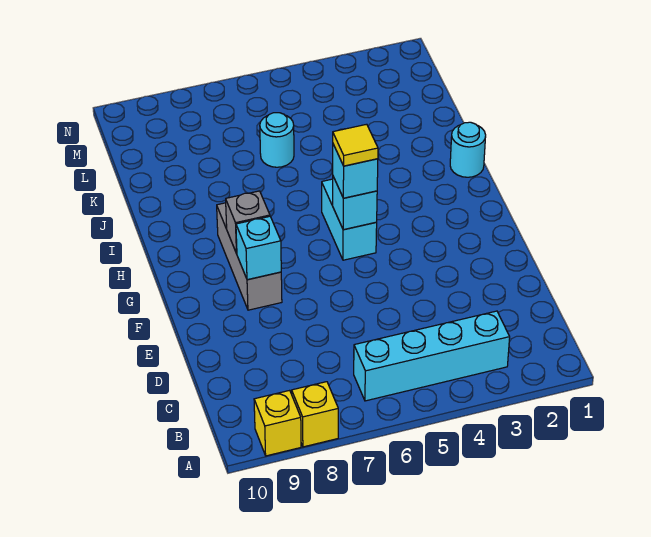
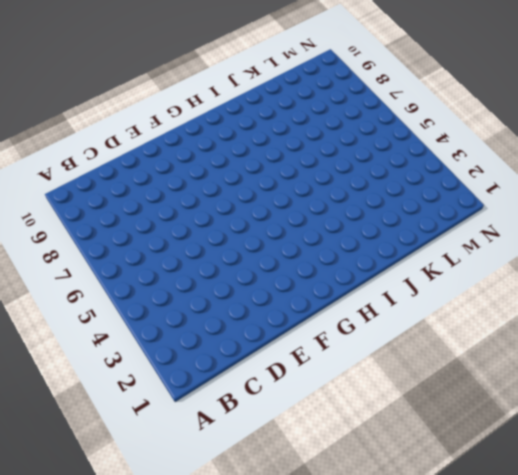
none -> yellow 1x1 brick [292,382,338,447]
none -> yellow 1x1 brick [254,390,301,456]
none -> cyan 1x4 brick [354,311,510,401]

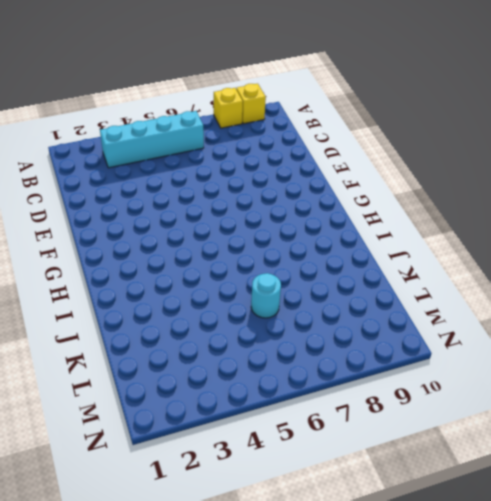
none -> grey 1x3 brick [217,203,282,310]
none -> cyan 1x2 brick [322,179,377,260]
none -> cyan 1x1 round brick [450,122,486,177]

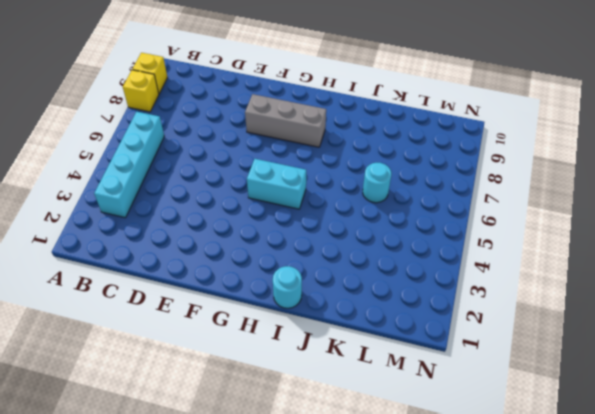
none -> cyan 1x1 brick [236,216,281,280]
none -> cyan 1x1 brick [333,177,377,230]
none -> grey 1x1 brick [226,191,270,253]

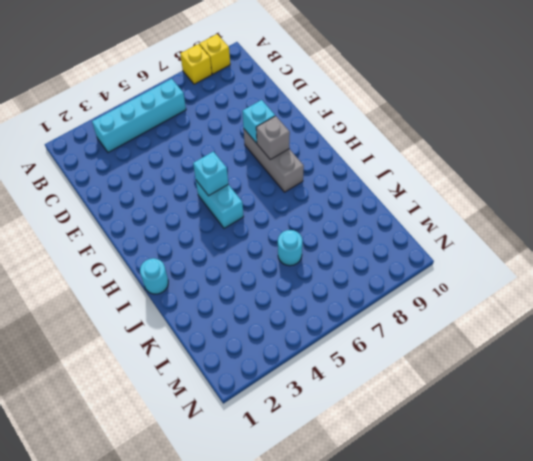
none -> cyan 1x1 brick [333,144,378,198]
none -> yellow 1x1 tile [333,124,378,166]

